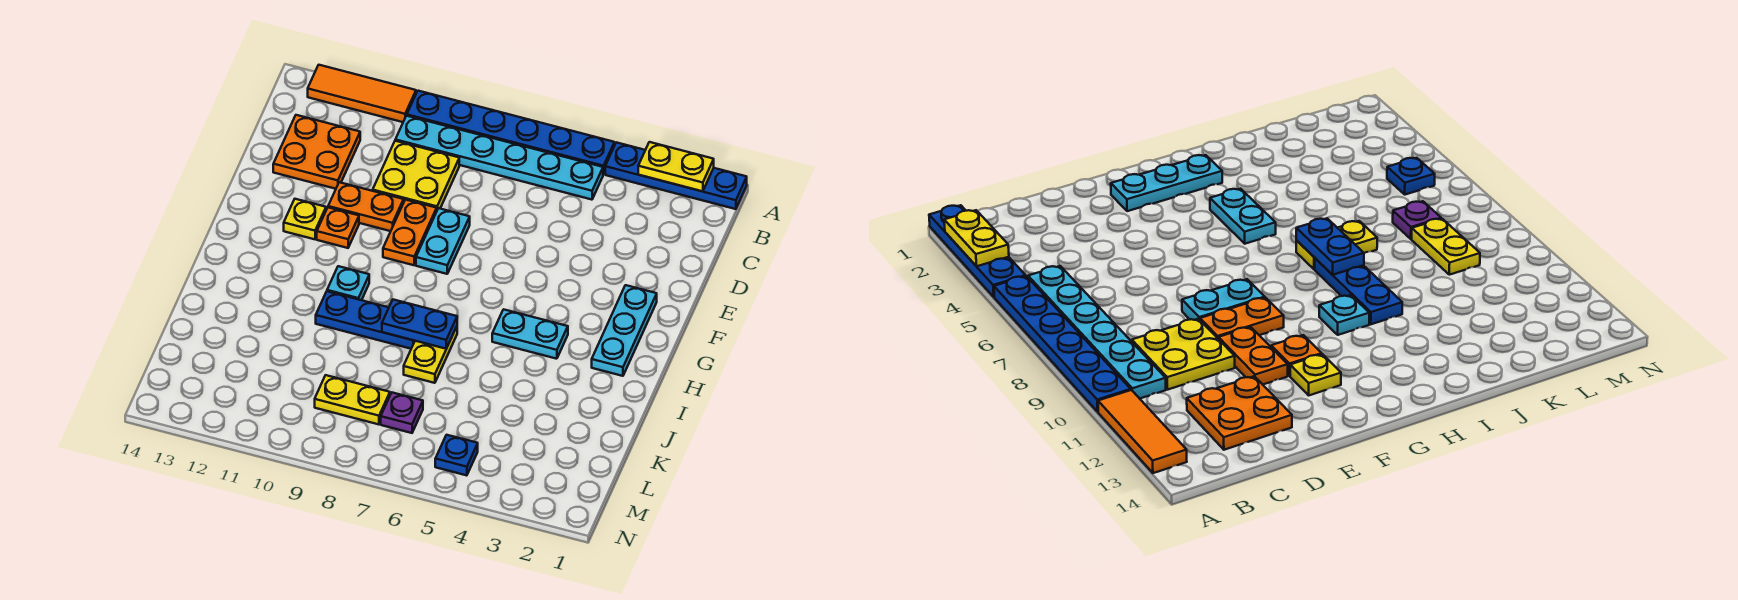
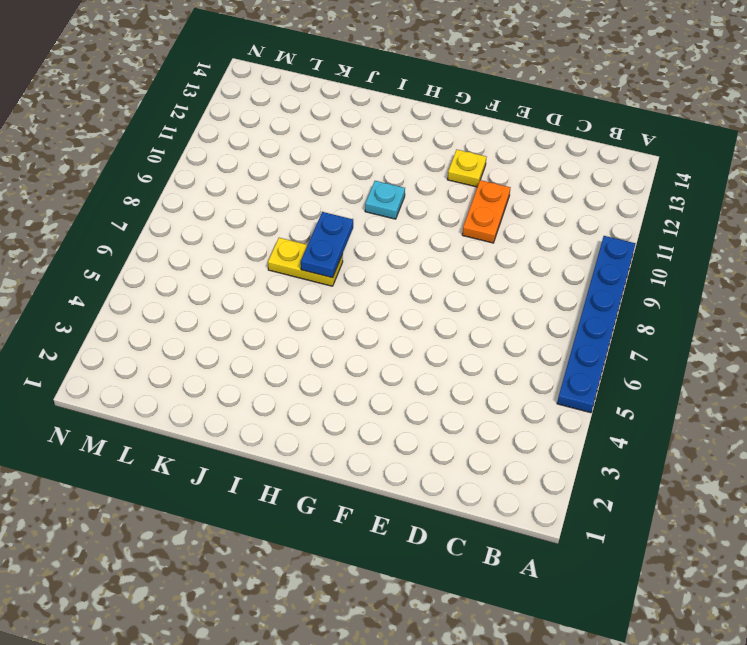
none -> blue 1x4 plate [605,142,747,209]
none -> orange 1x3 tile [308,65,416,122]
none -> cyan 1x6 plate [395,116,603,200]

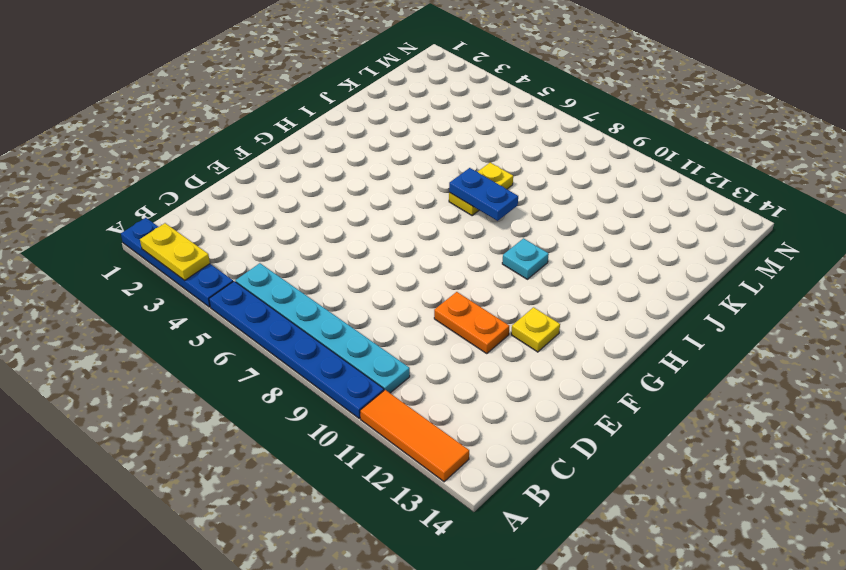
none -> yellow 2x2 plate [373,141,459,209]
none -> orange 2x2 plate [273,115,360,189]
none -> cyan 1x2 plate [416,208,470,274]

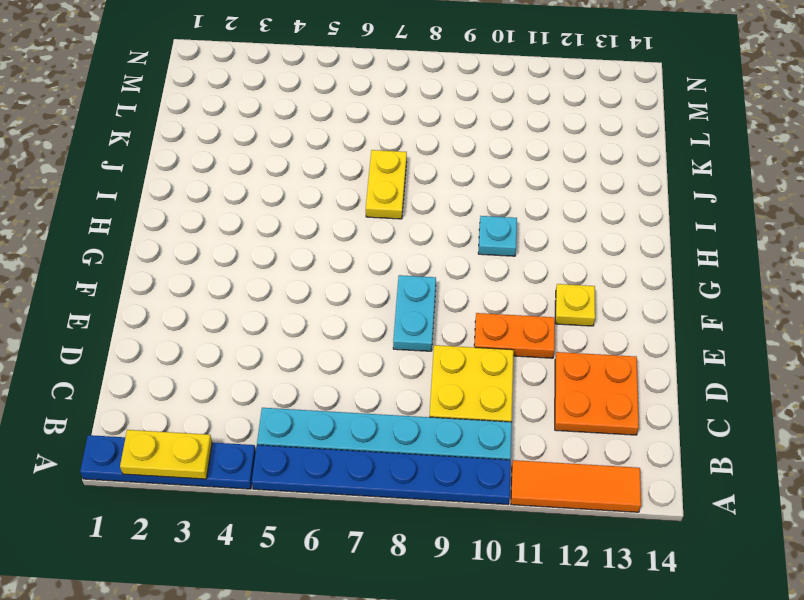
none -> orange 1x2 plate [383,200,437,265]
none -> cyan 1x3 plate [592,285,657,376]
none -> orange 1x1 plate [317,208,359,248]

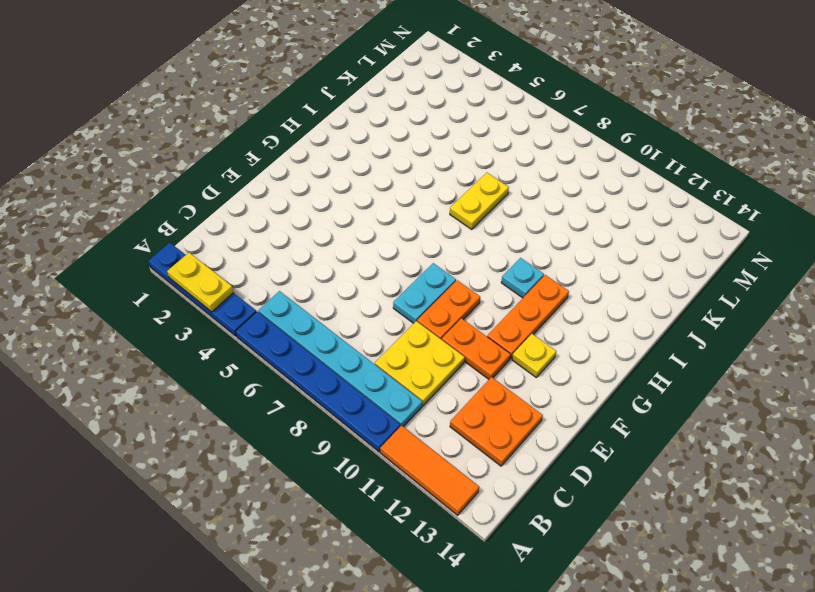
orange 1x3 plate [487,275,569,359] -> orange 1x1 plate [317,208,359,248]
none -> cyan 1x3 plate [592,285,657,376]
none -> cyan 1x2 plate [492,309,568,359]
none -> blue 1x3 plate [316,291,415,349]

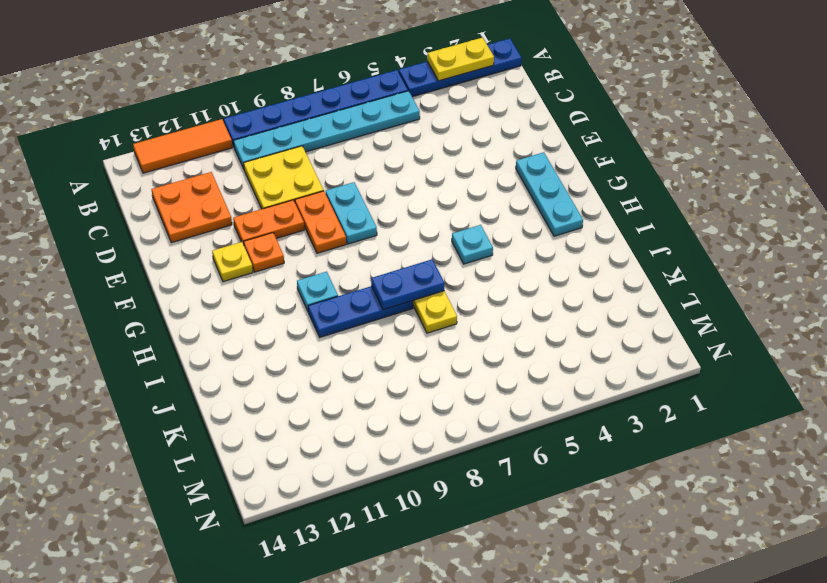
cyan 1x1 plate [452,225,493,264] -> cyan 1x2 plate [492,309,568,359]
none -> purple 1x1 plate [381,393,423,433]
none -> yellow 1x2 plate [315,375,390,424]
none -> blue 1x1 plate [435,435,478,476]

